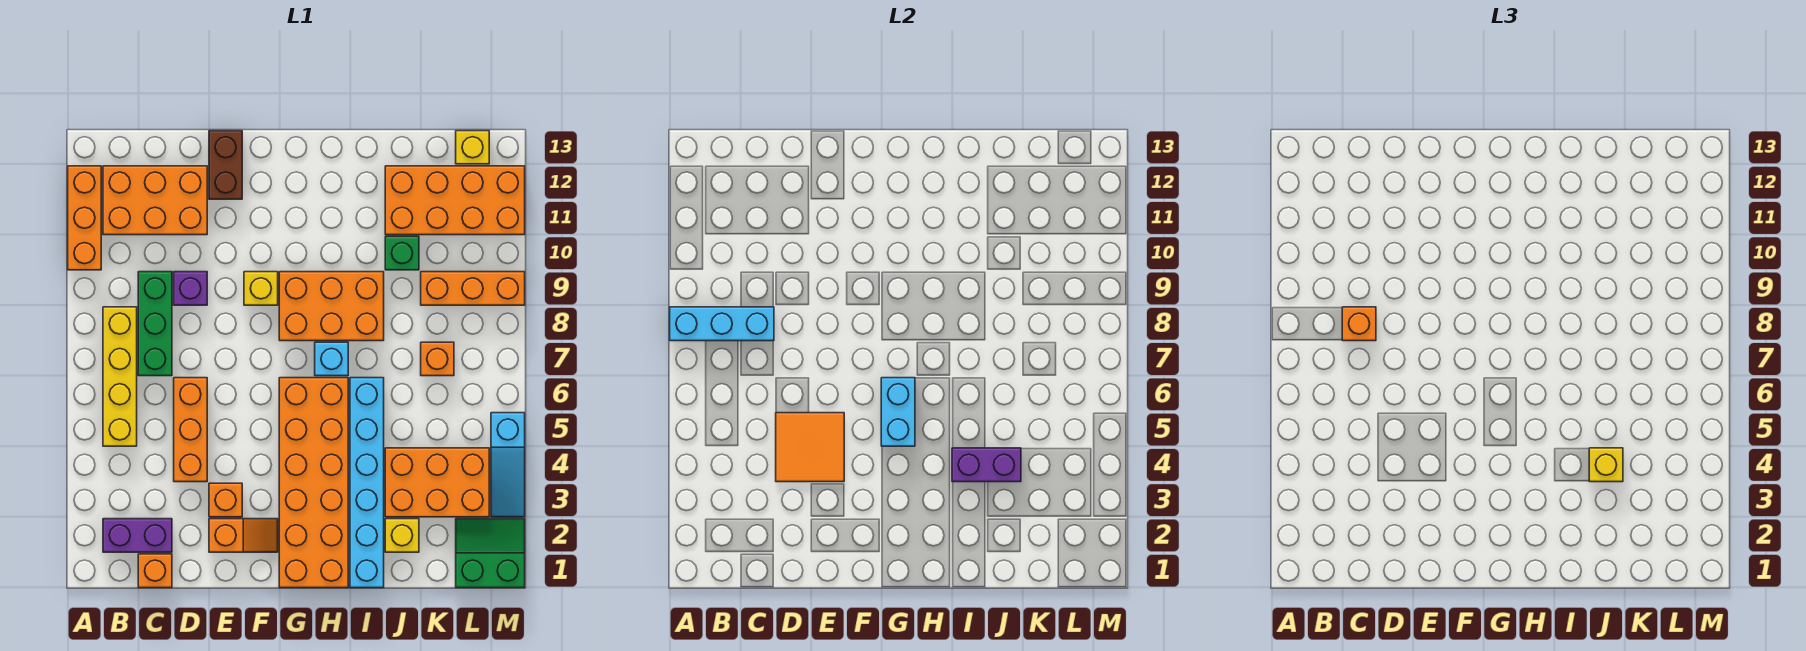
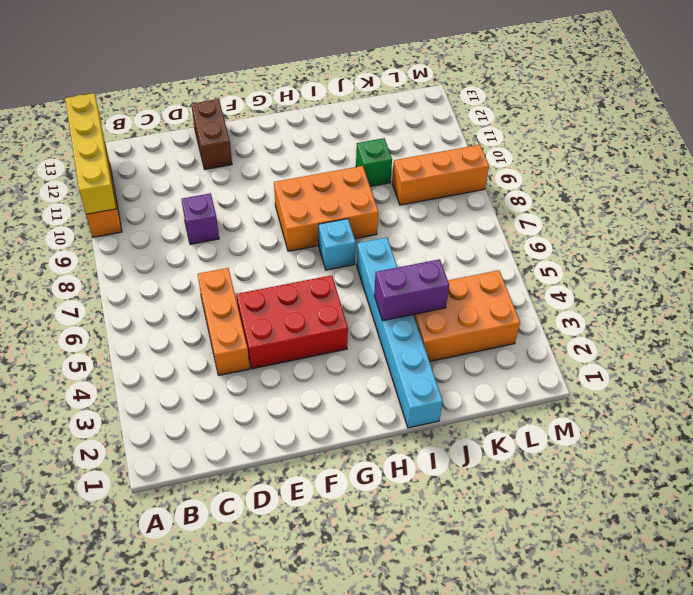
yellow 1x4 brick [65,93,116,214] -> yellow 1x4 brick moved to [103,307,137,446]
red 2x3 brick [236,275,348,369] -> orange 2x6 brick [279,378,348,588]
none -> purple 1x2 brick [103,519,172,552]
none -> orange 2x3 brick [103,166,207,235]
none -> orange 1x1 brick [138,554,172,588]
none -> green 1x3 brick [138,272,172,376]

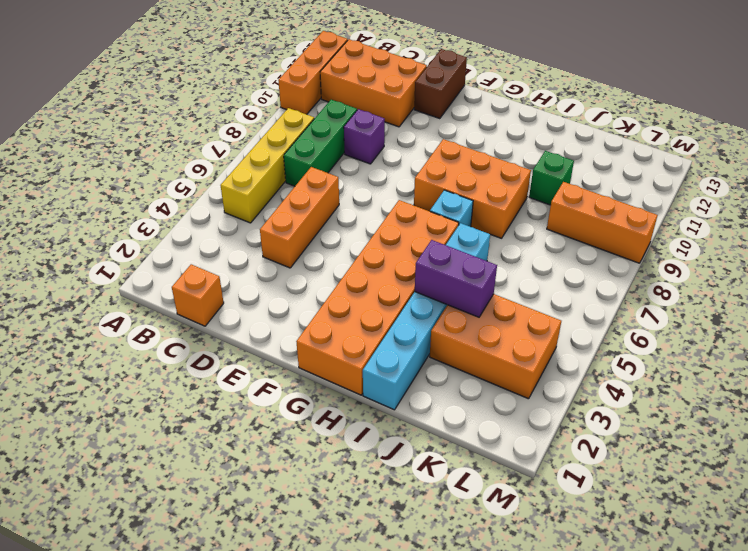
none -> purple 1x2 brick [103,519,172,552]
none -> orange 1x2 slope [209,519,278,552]
none -> orange 1x1 brick [209,483,242,517]
none -> yellow 1x1 brick [244,272,278,305]

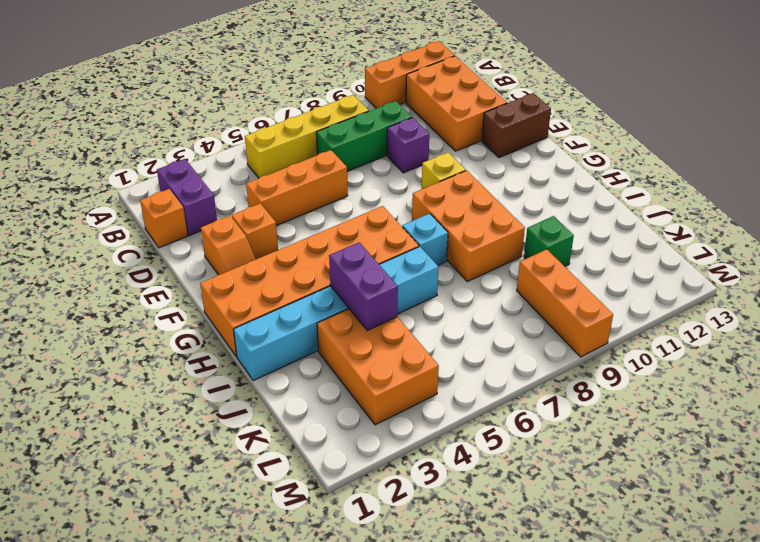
none -> yellow 1x1 brick [385,519,419,552]
none -> orange 2x4 brick [385,166,525,235]
none -> orange 1x1 brick [421,342,454,376]
none -> green 2x2 slope [456,519,525,588]

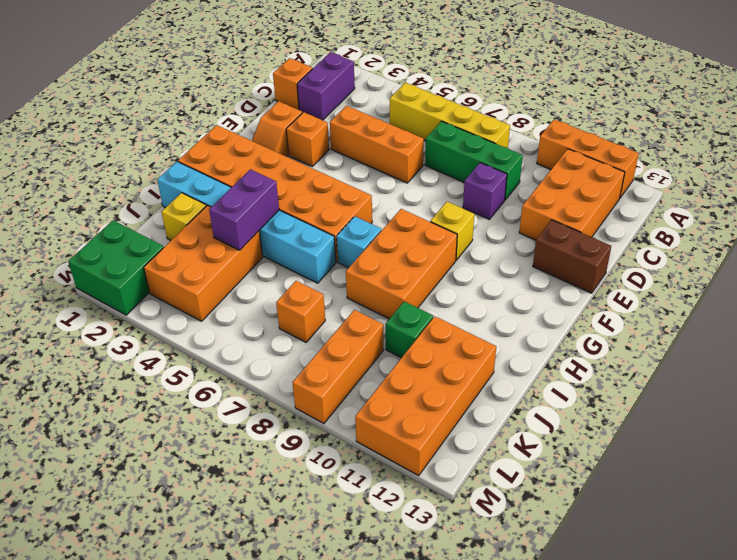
green 2x2 brick [68,220,164,315] -> green 2x2 slope [456,519,525,588]
none -> yellow 1x1 brick [456,131,489,164]
none -> cyan 1x3 slope [491,413,525,517]
none -> cyan 1x3 brick [670,307,774,341]
none -> orange 2x2 tile [776,413,844,482]

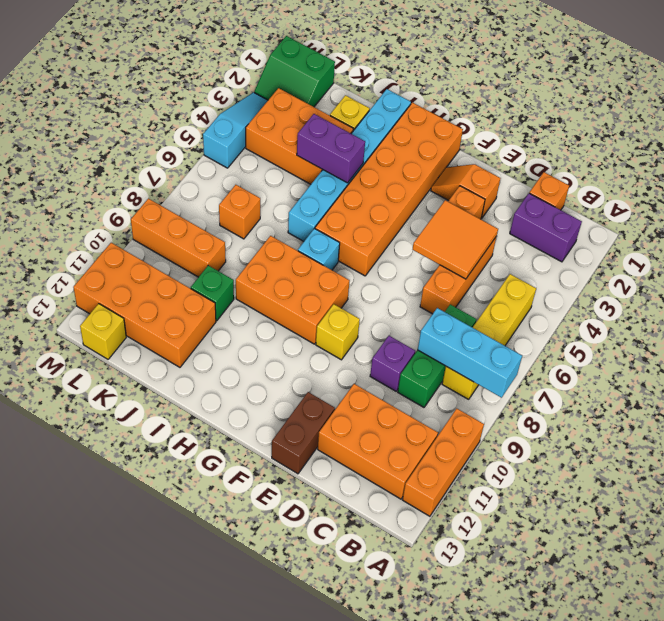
none -> cyan 1x2 brick [881,378,915,446]
none -> orange 1x1 brick [1342,307,1376,341]
none -> yellow 1x1 brick [1589,448,1623,482]

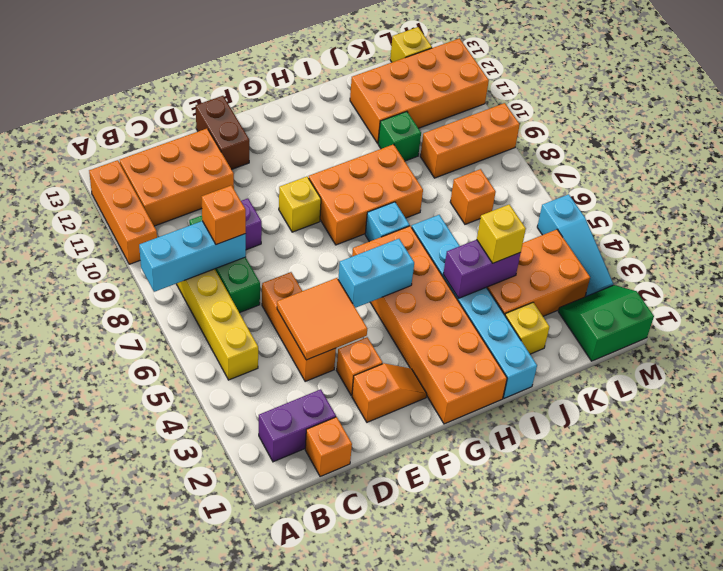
cyan 1x2 brick [338,239,414,308] -> cyan 1x2 brick turned to [881,378,915,446]

